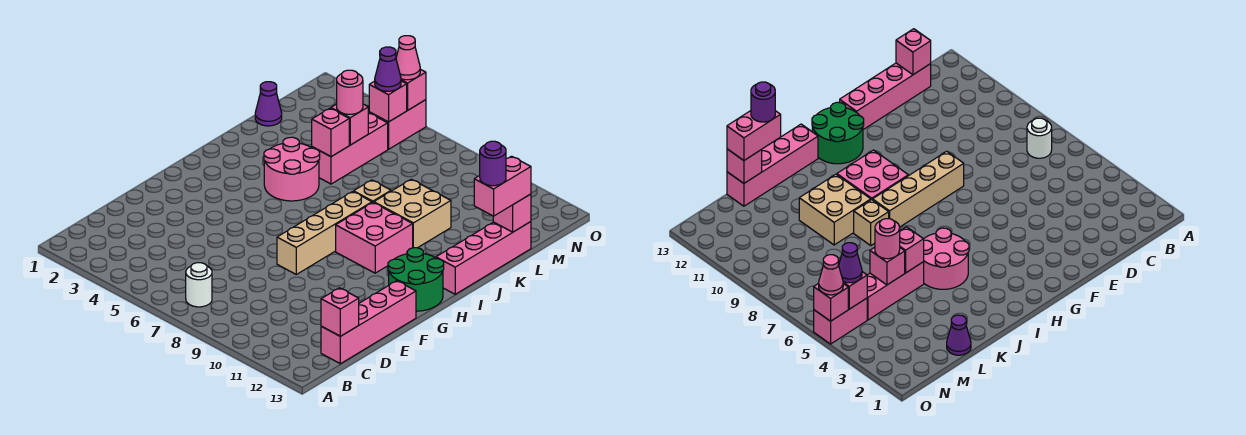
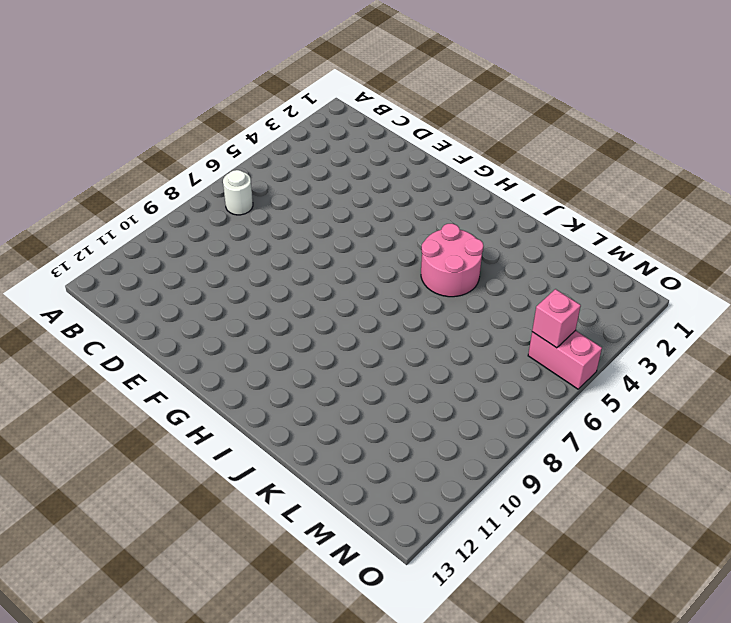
none -> pink 1x4 brick [321,281,416,364]
none -> tan 1x4 brick [277,192,372,274]
none -> green 2x2 round brick [388,248,444,311]

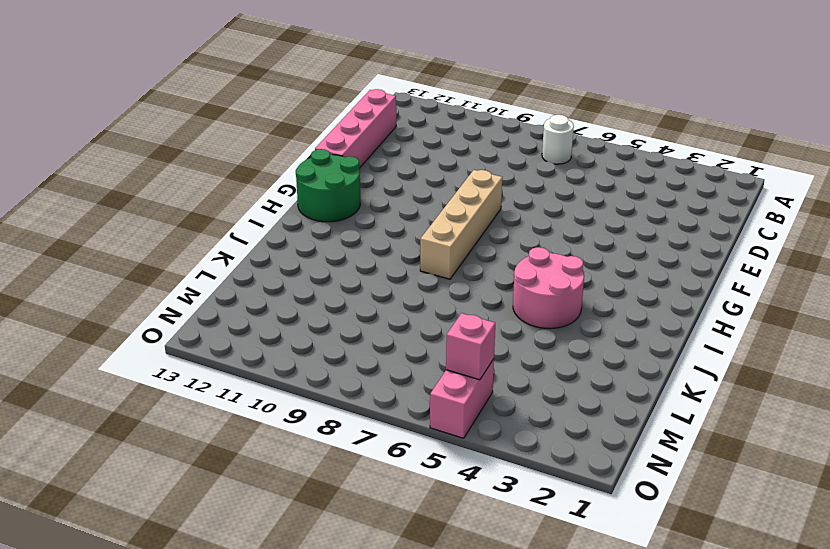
none -> pink 2x2 brick [336,203,413,273]
none -> pink 1x4 brick [436,222,531,294]
none -> tan 1x1 brick [354,180,391,203]

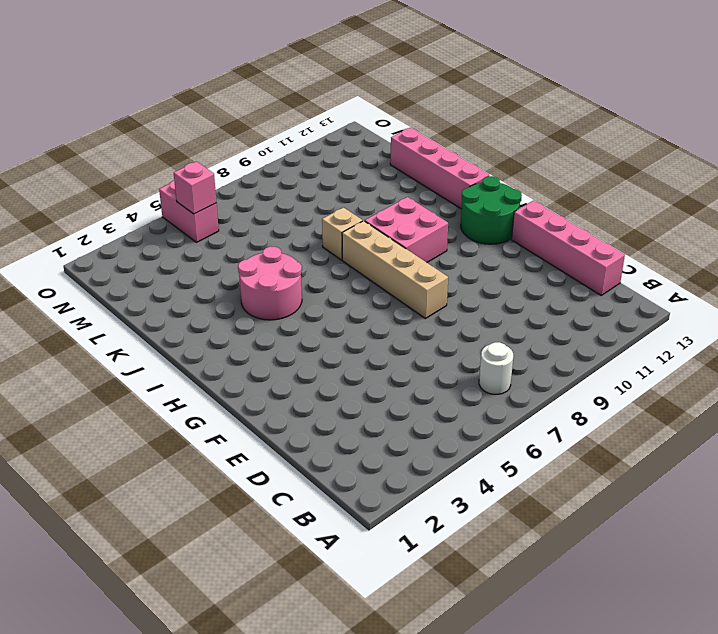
none -> tan 2x2 brick [374,179,451,248]
none -> pink 1x3 brick [312,113,388,184]
none -> purple 1x1 cone [255,82,282,126]

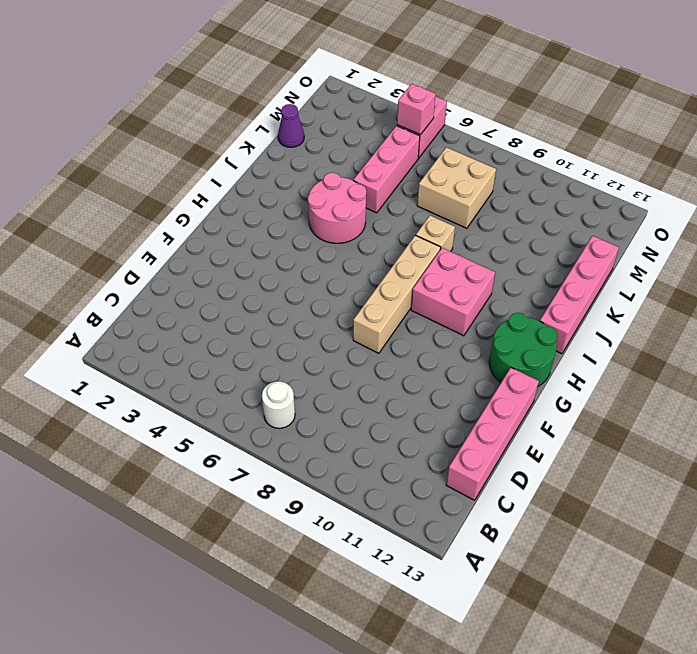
tan 2x2 brick [417,147,496,228] -> tan 2x2 brick moved to [374,179,451,248]
none -> pink 1x1 brick [321,288,359,336]
none -> pink 1x1 brick [312,108,349,157]
none -> pink 1x1 brick [331,104,368,145]

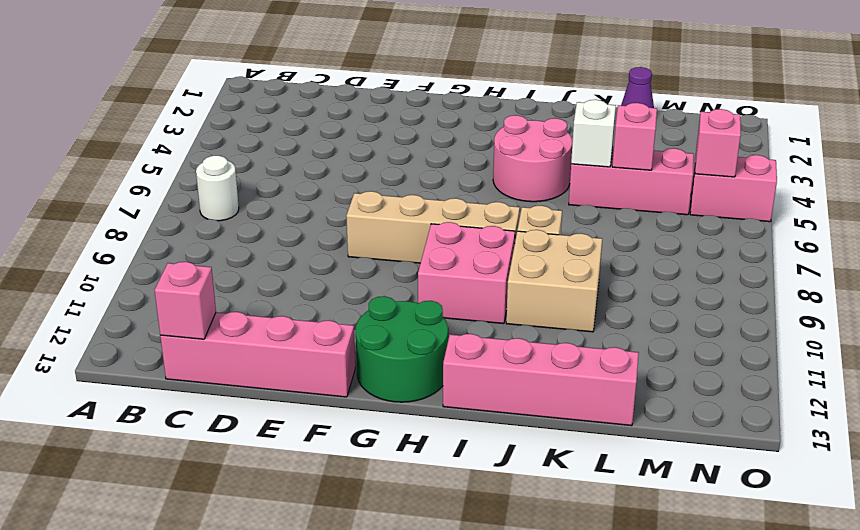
white 1x1 brick [571,100,616,167] -> pink 1x1 brick [312,108,349,157]
none -> pink 1x1 brick [493,194,531,232]
none -> pink 1x1 brick [401,69,426,110]
none -> pink 1x2 brick [474,156,531,216]

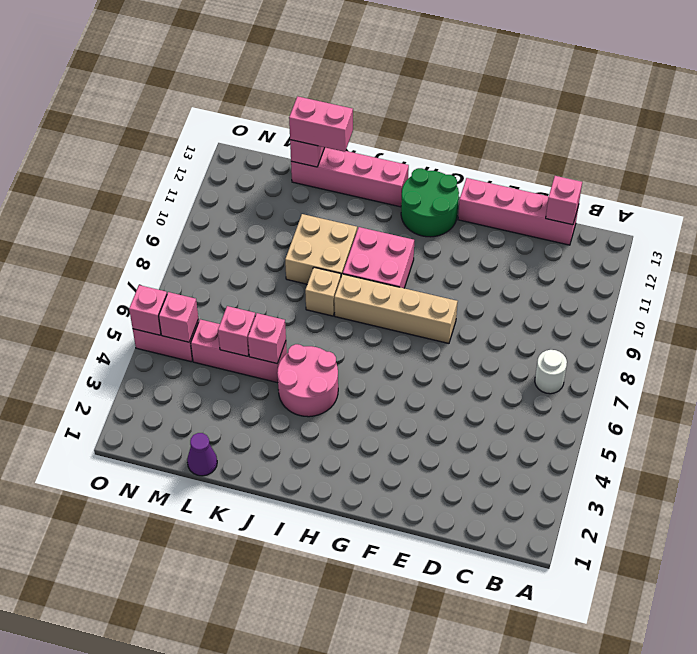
none -> pink 1x1 round brick [337,70,363,114]
none -> purple 1x1 cone [375,47,401,91]
none -> pink 1x1 cone [396,36,420,80]

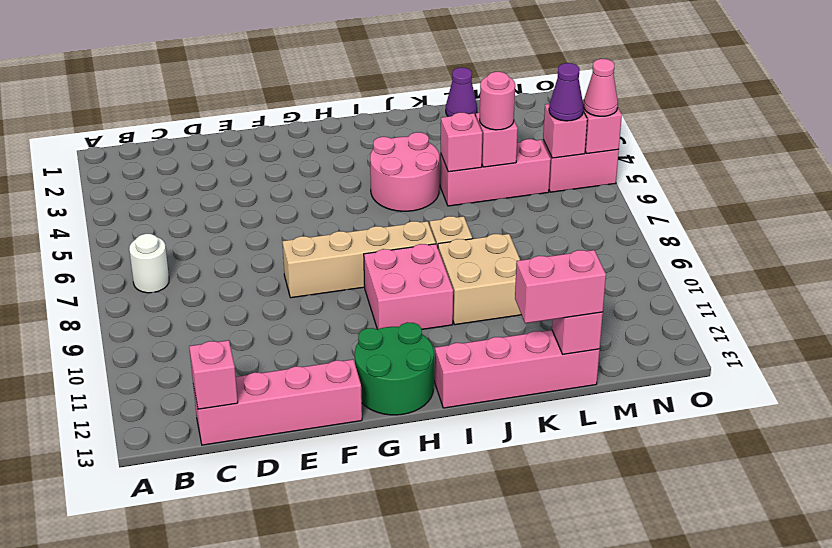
none -> purple 1x1 round brick [480,141,506,186]

